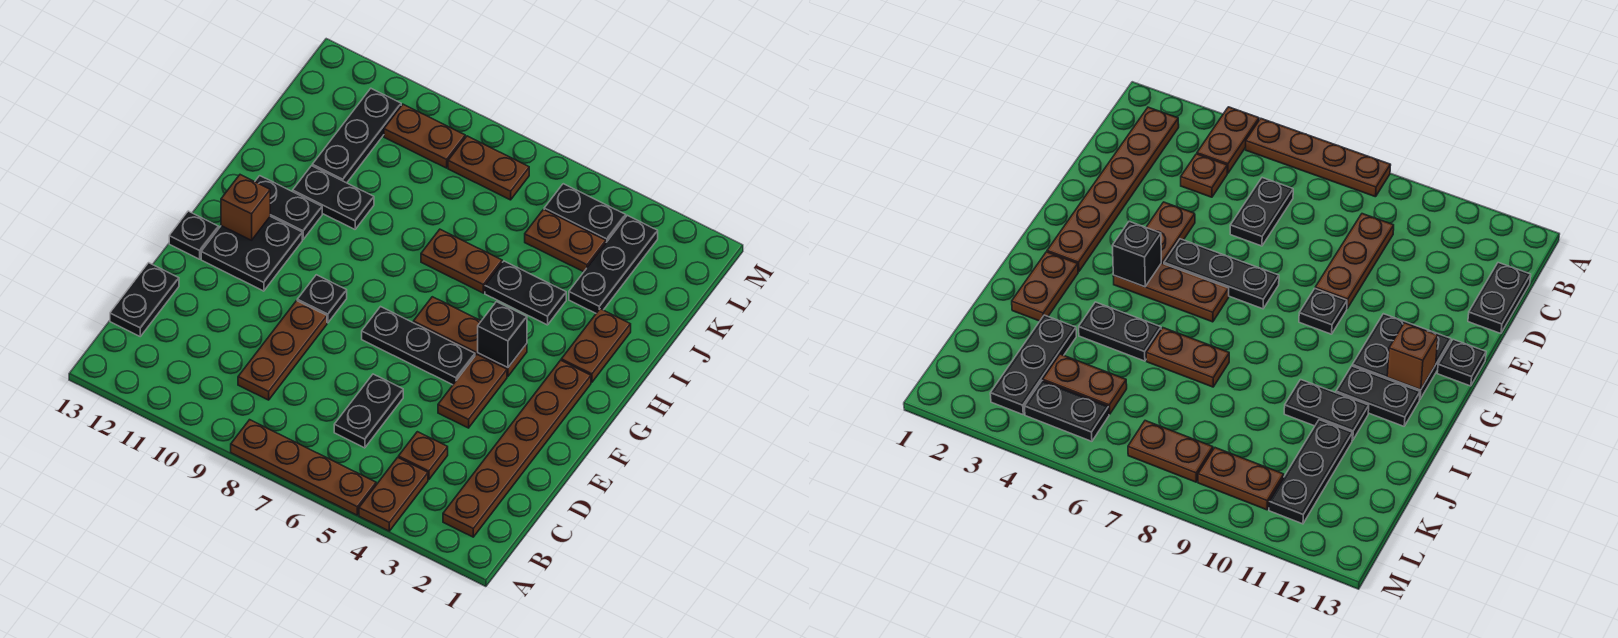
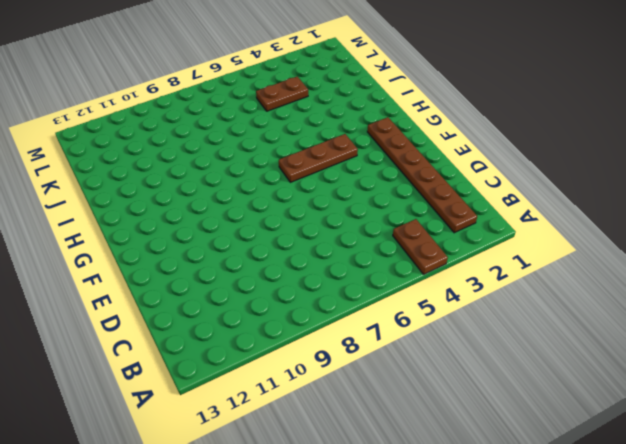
none -> brown 1x4 plate [231,420,376,515]
none -> brown 1x1 plate [398,432,448,480]
none -> black 1x2 plate [334,374,403,448]

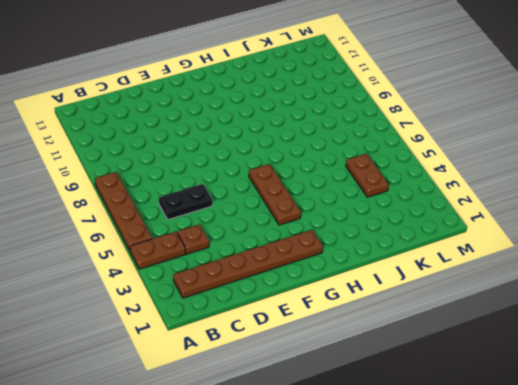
none -> brown 1x3 plate [238,301,327,400]
none -> black 1x2 plate [110,263,179,336]
none -> brown 1x2 plate [438,354,507,428]

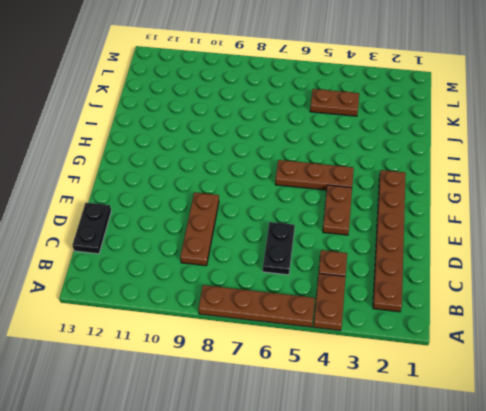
none -> black 1x3 plate [362,307,475,385]
none -> black 1x1 plate [297,275,347,323]
none -> black 2x2 plate [201,216,302,291]

